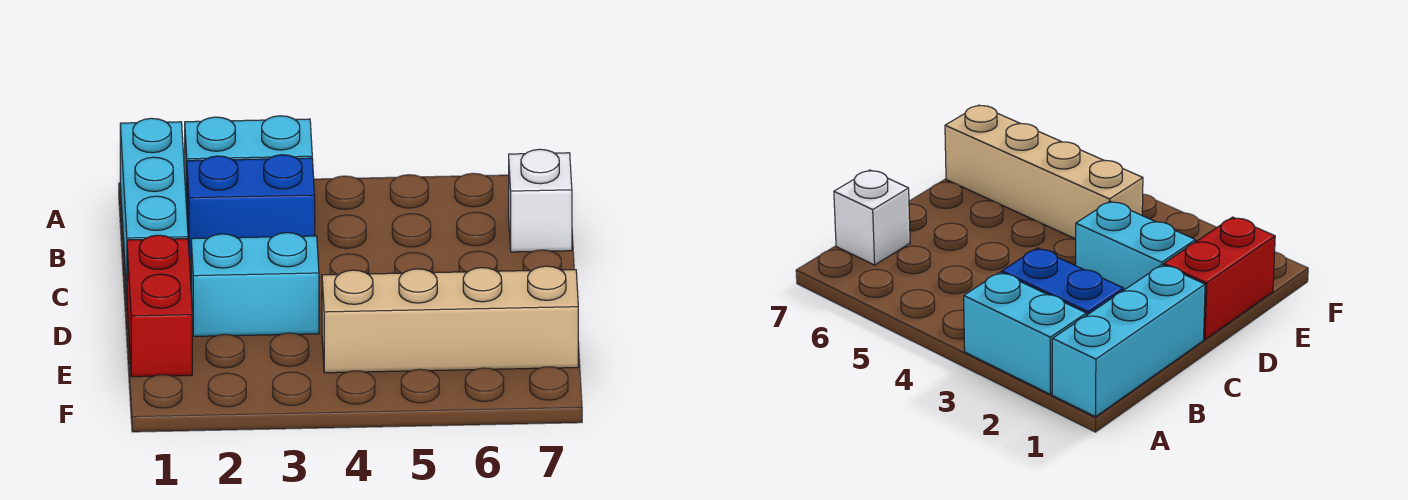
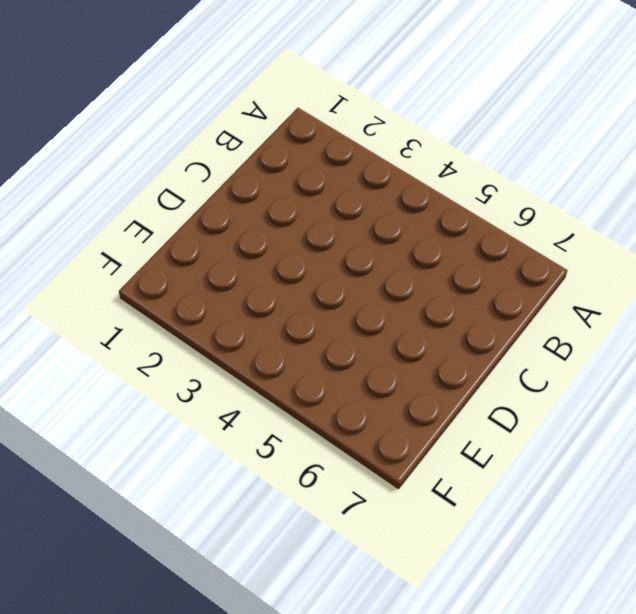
none -> cyan 1x3 brick [120,118,188,293]
none -> cyan 1x2 brick [185,116,312,208]

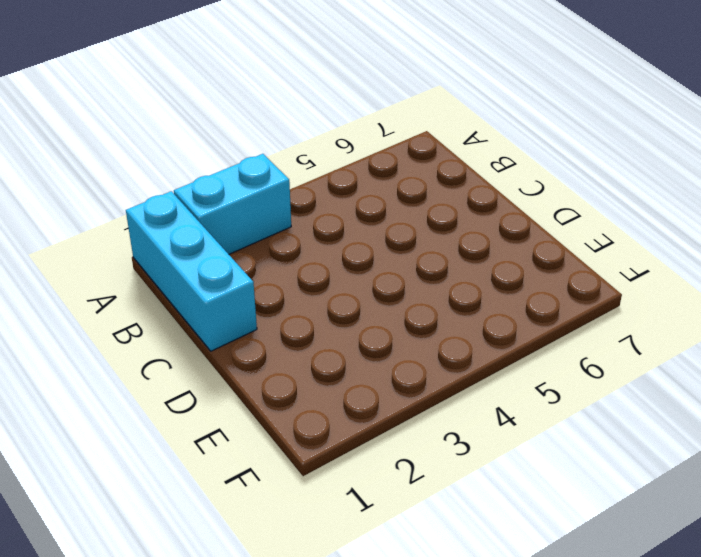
none -> blue 1x2 brick [187,155,315,259]
none -> white 1x1 brick [509,149,572,252]

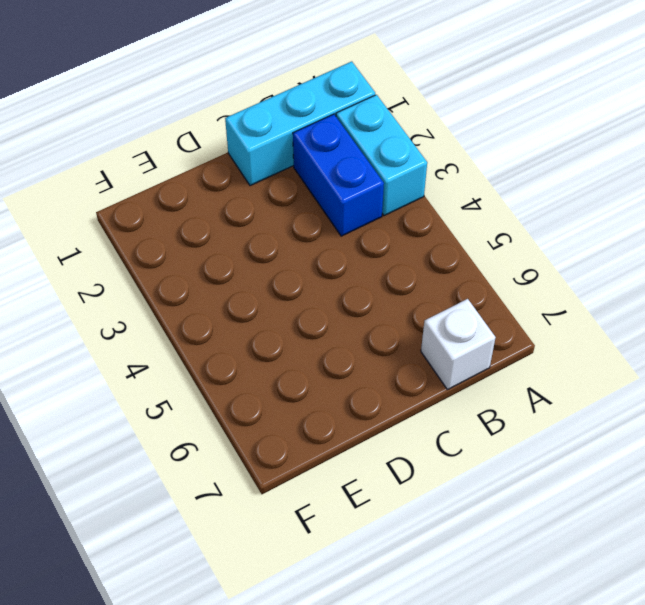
none -> red 1x2 brick [127,235,192,377]
none -> cyan 1x2 brick [191,233,319,336]

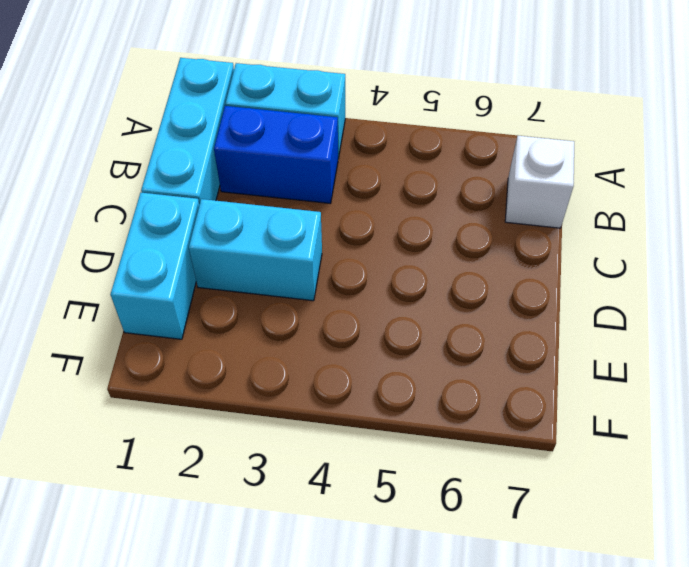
cyan 1x2 brick [110,193,199,339] -> red 1x2 brick [127,235,192,377]
none -> tan 1x4 brick [322,266,578,373]

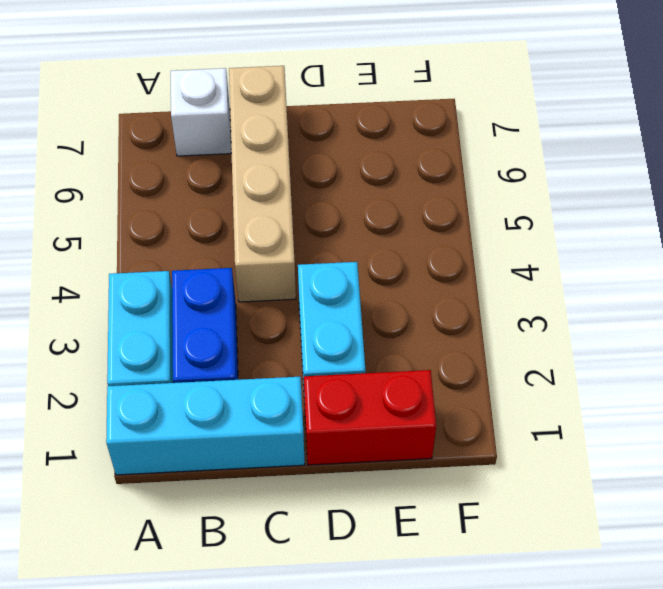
tan 1x4 brick [229,66,296,302] -> tan 1x4 brick moved to [322,266,578,373]

